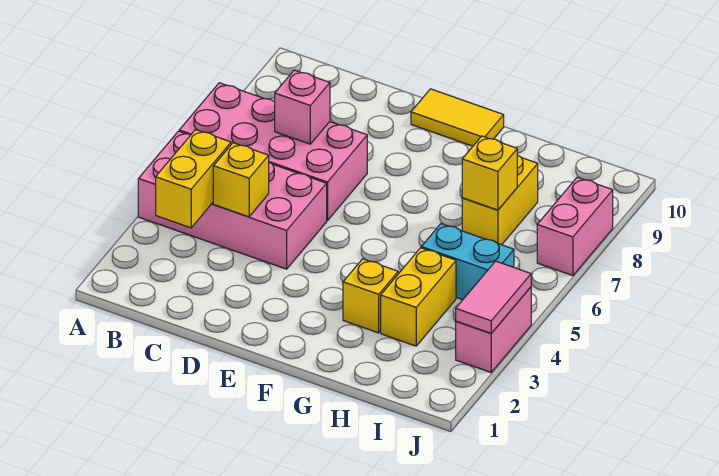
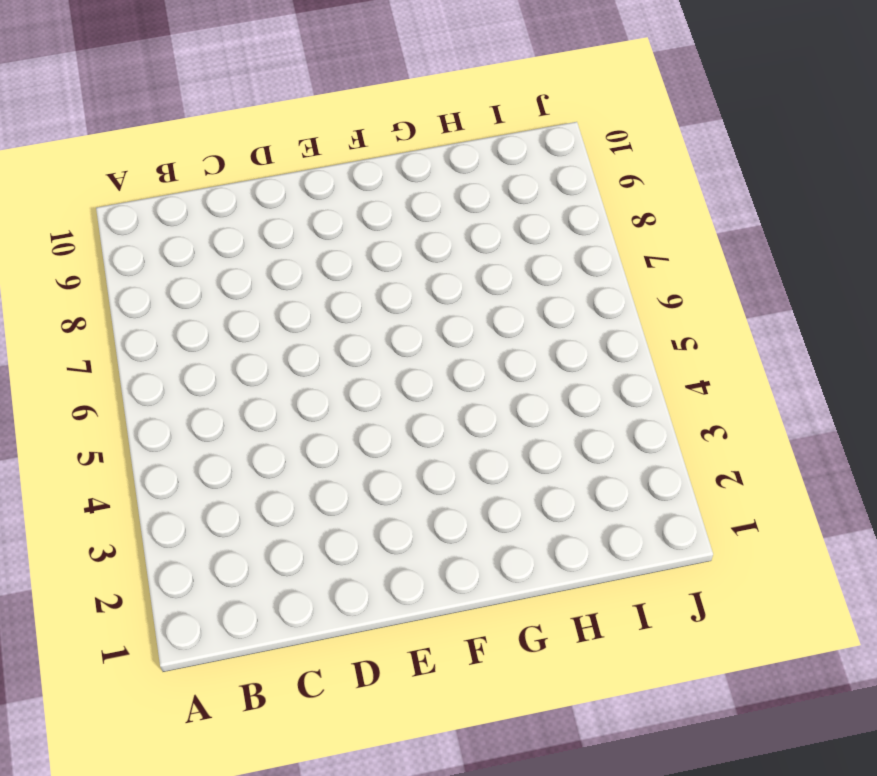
none -> pink 2x4 brick [138,131,327,269]
none -> pink 2x4 brick [179,83,367,221]
none -> yellow 1x2 tile [411,89,504,146]

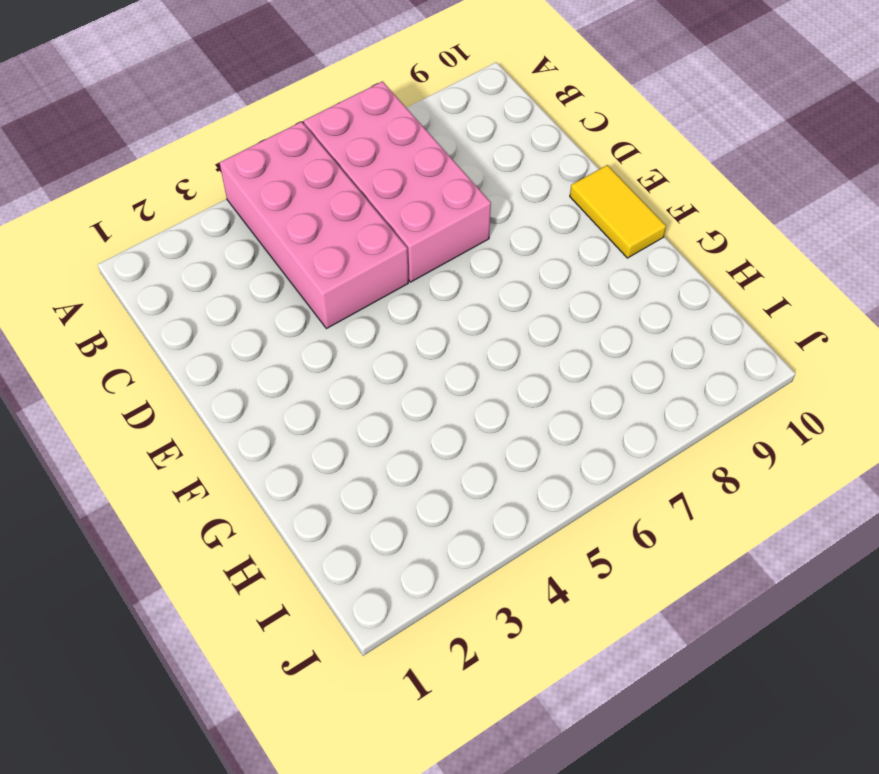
none -> yellow 1x1 brick [343,259,398,333]
none -> yellow 1x2 brick [381,248,456,346]
none -> cyan 1x2 brick [421,224,514,300]

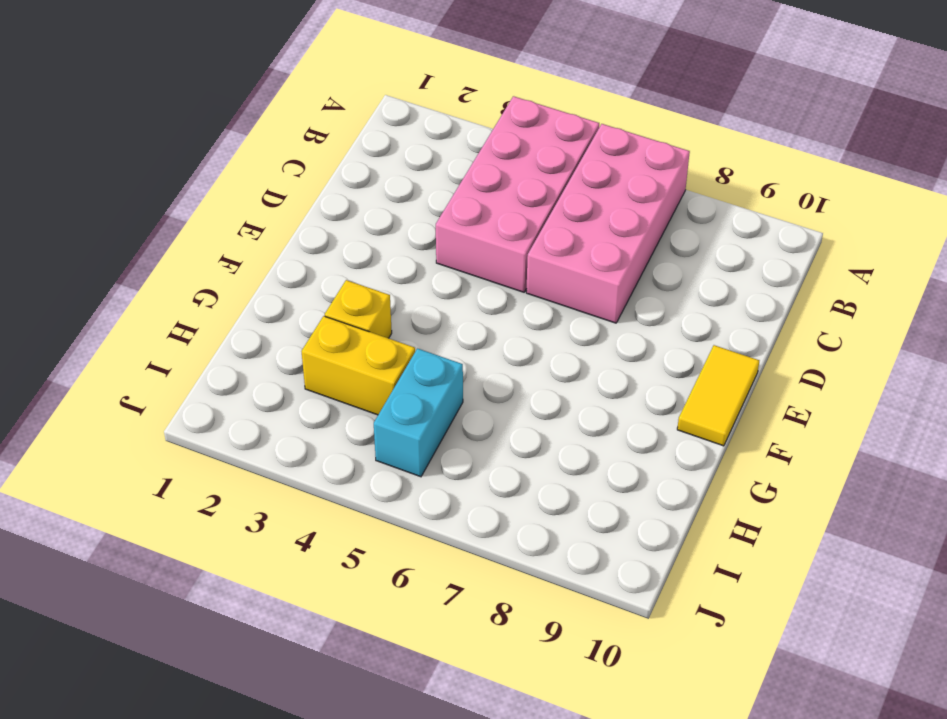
none -> yellow 1x2 brick [462,155,538,245]
none -> pink 1x2 brick [456,287,531,372]
none -> pink 1x2 brick [537,177,613,276]

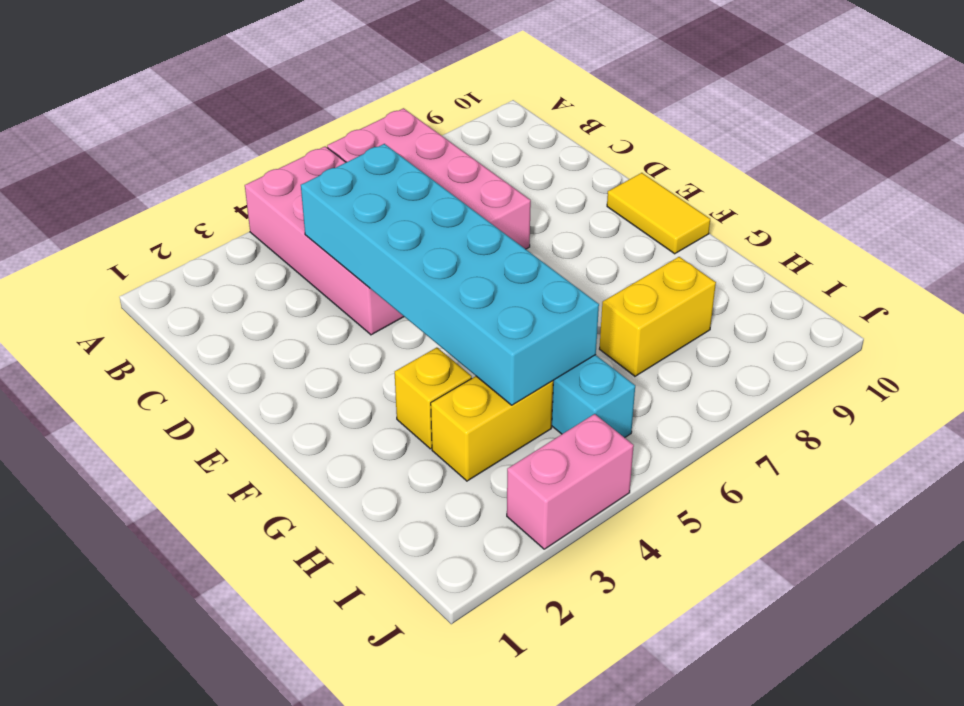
cyan 2x6 brick [301,144,599,405] -> yellow 1x1 brick [213,143,269,217]
none -> pink 1x2 brick [537,177,613,276]
none -> yellow 1x2 brick [156,130,231,228]
none -> pink 1x1 brick [275,70,330,144]

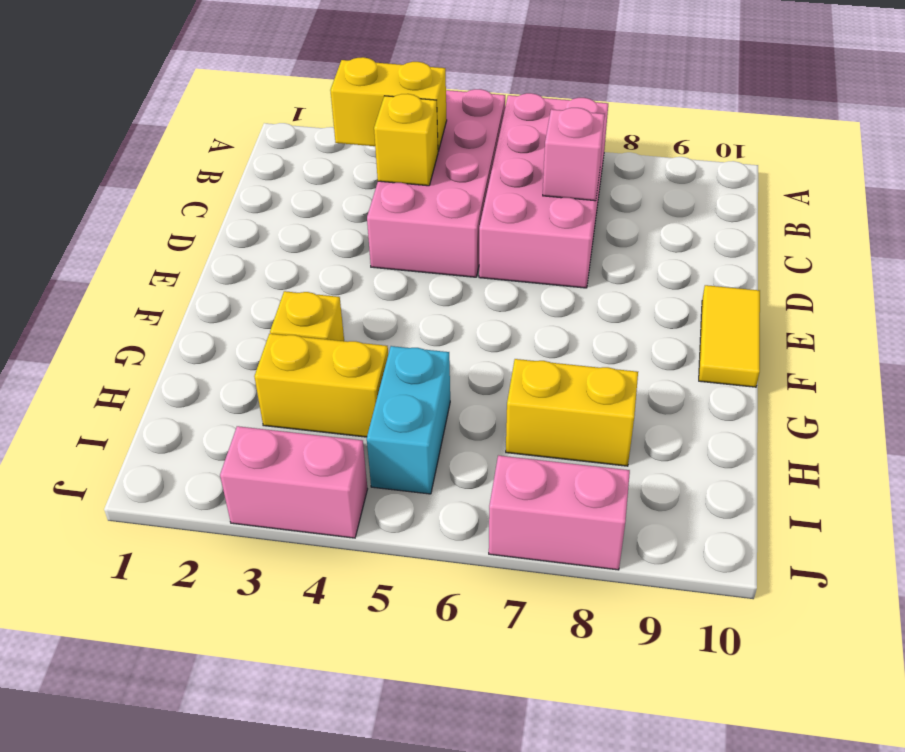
none -> yellow 1x1 brick [462,136,517,210]
none -> pink 1x2 tile [456,261,531,333]

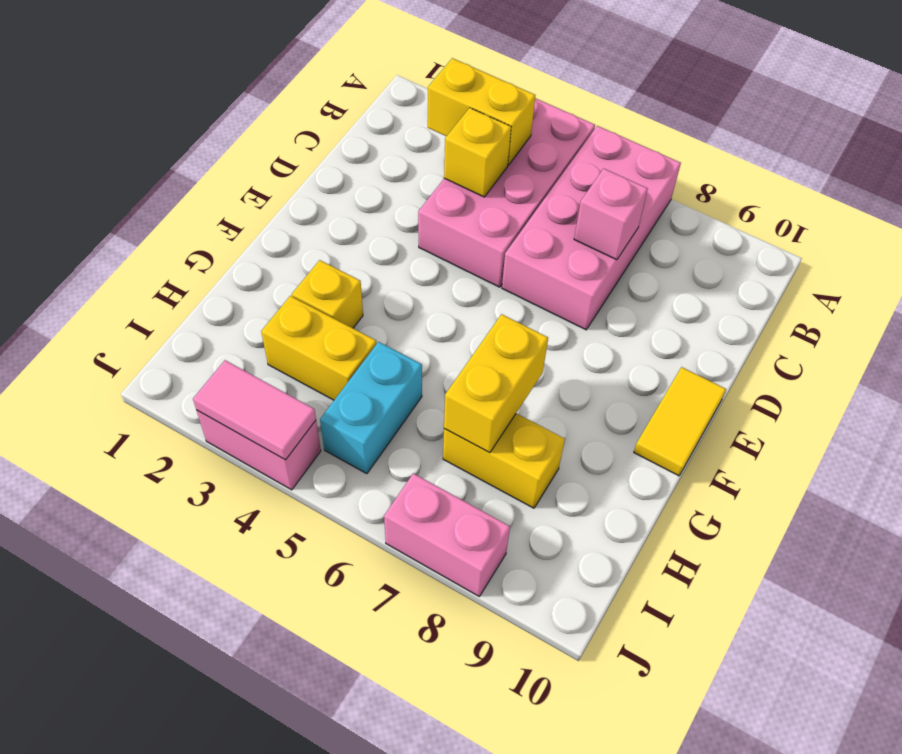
yellow 1x2 brick [444,314,548,453] -> yellow 1x1 brick [462,136,517,210]

